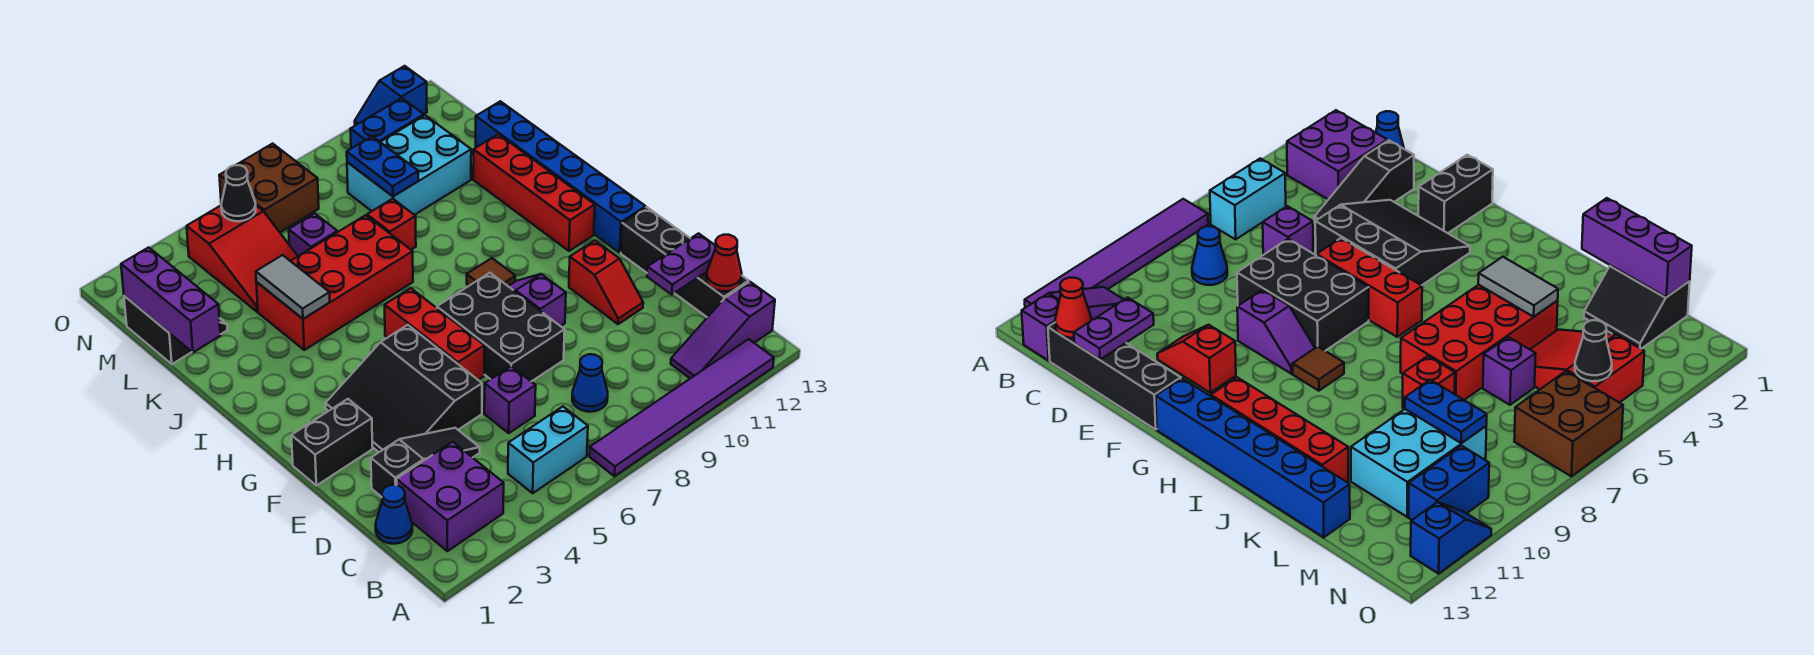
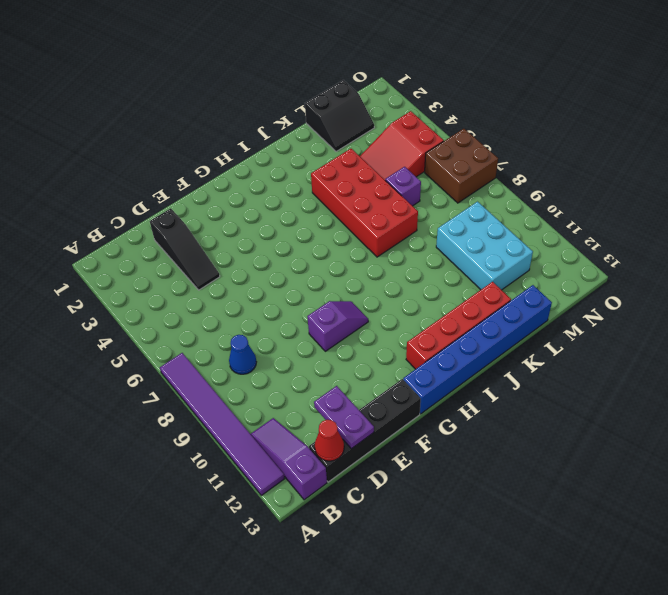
none -> purple 2x2 brick [397,442,504,551]
none -> cyan 1x2 brick [508,407,588,493]
none -> blue 1x1 cone [376,485,412,544]
none -> purple 1x1 brick [484,366,536,433]

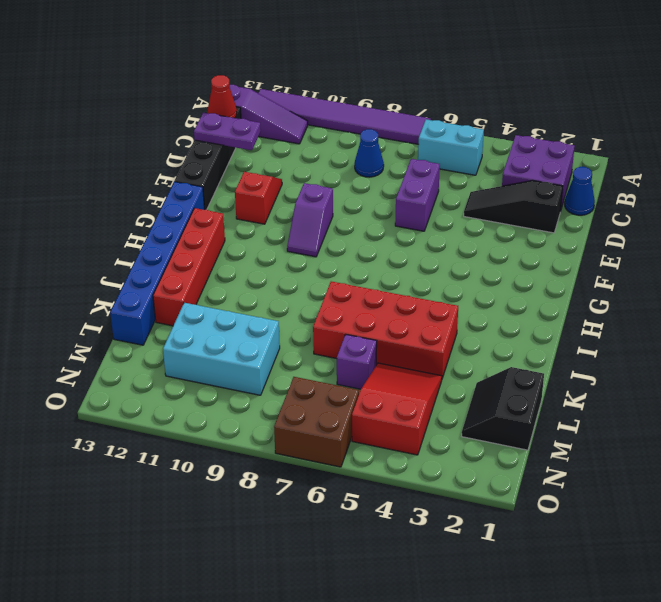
purple 1x2 brick [395,159,440,231] -> purple 1x1 brick [484,366,536,433]
none -> black 3x3 slope [325,325,482,452]
none -> black 2x3 brick [437,273,565,382]
none -> black 1x2 brick [291,399,373,485]
none -> red 1x3 brick [385,288,484,380]

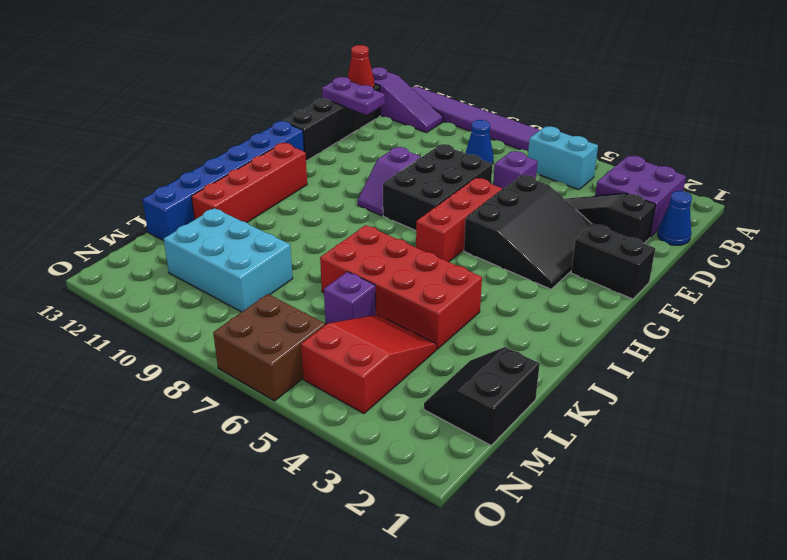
none -> red 1x2 slope [569,241,643,324]
none -> brown 1x1 tile [467,258,515,286]
none -> red 1x1 brick [367,199,416,250]
none -> blue 1x2 brick [350,98,424,148]

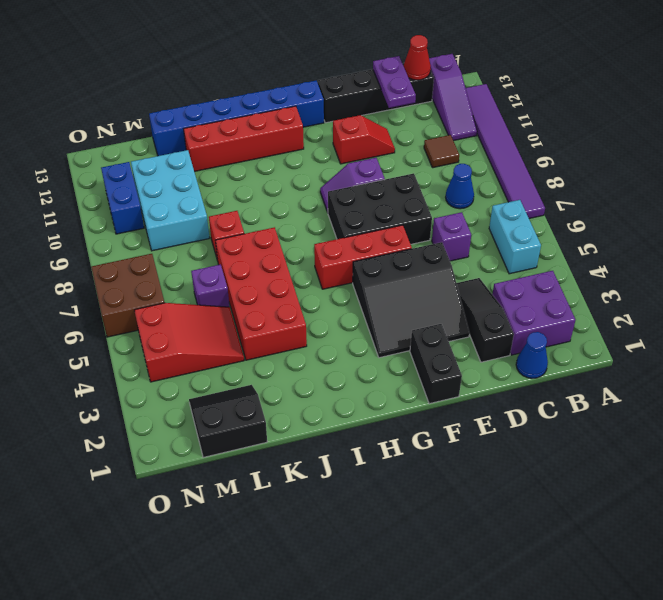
brown 1x1 tile [424,135,459,168] -> brown 1x1 tile moved to [467,258,515,286]
none -> blue 1x2 slope [355,66,427,125]
none -> grey 1x2 tile [256,255,330,319]
none -> purple 1x3 brick [121,247,220,352]
none -> blue 1x2 plate [347,136,418,196]

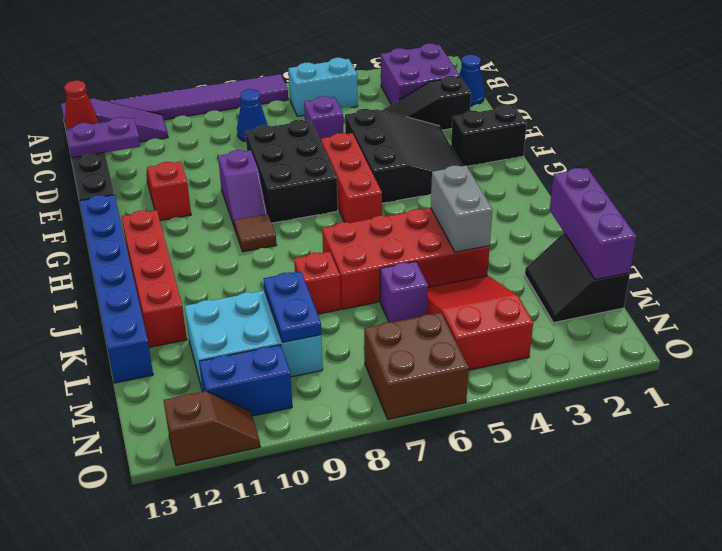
grey 1x2 brick [431,166,493,252] -> grey 1x2 tile [256,255,330,319]
brown 1x2 slope [163,391,260,466] -> blue 1x2 slope [355,66,427,125]
none -> black 1x1 cone [221,165,256,221]

